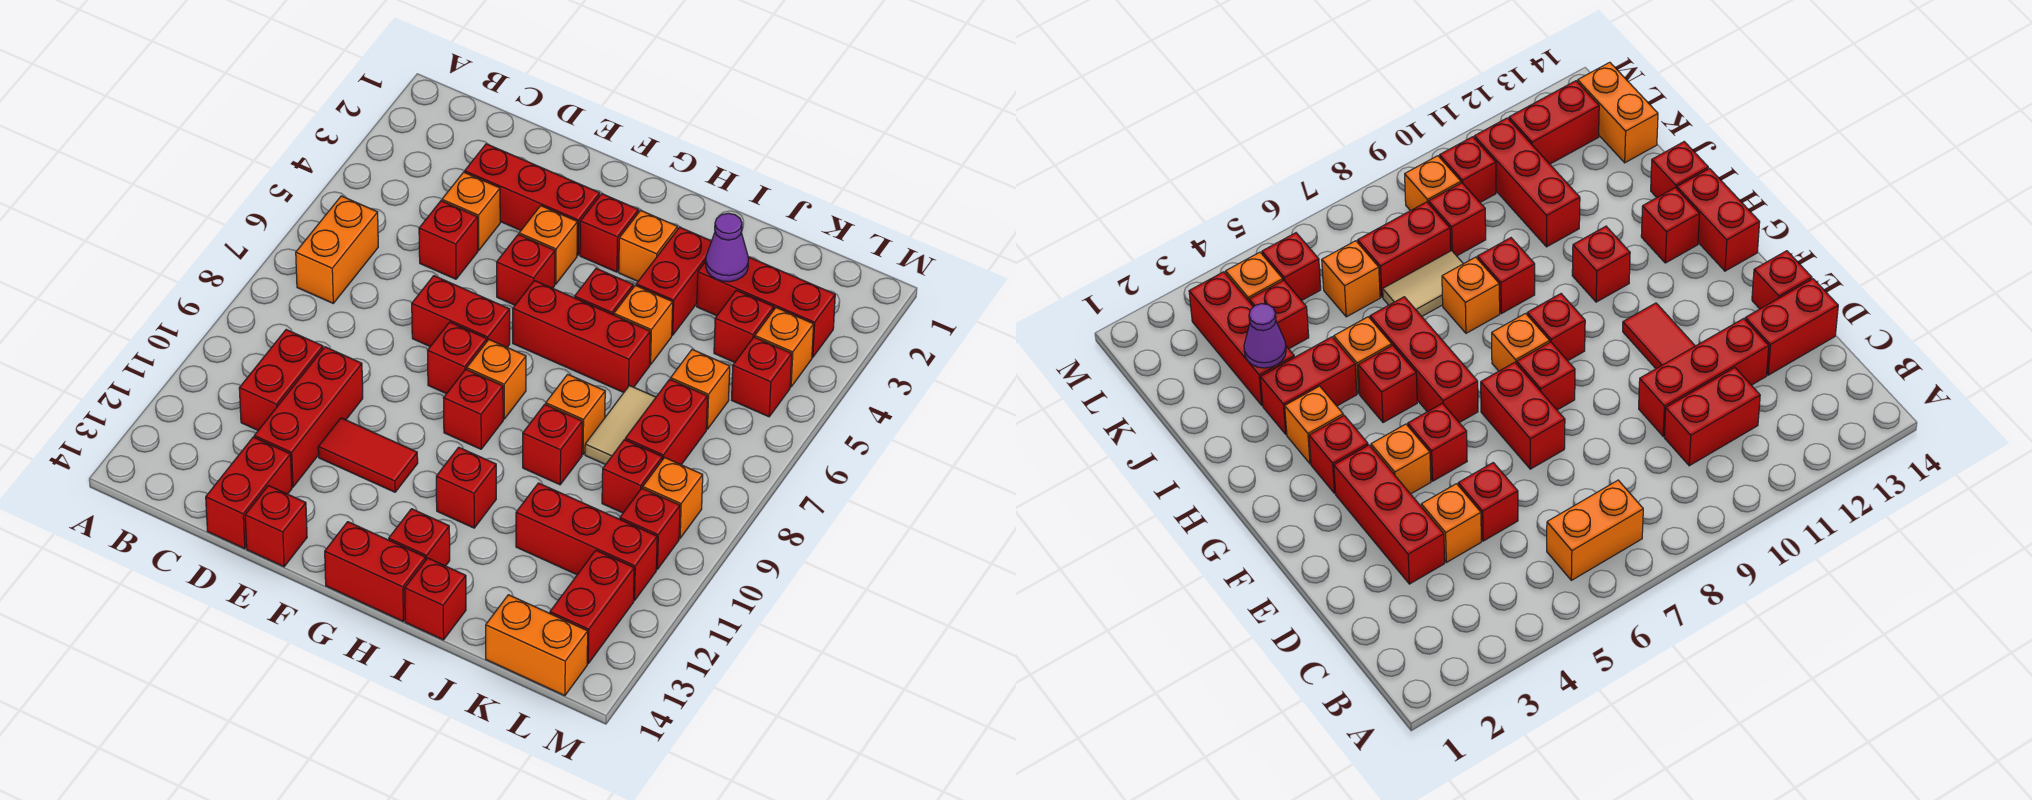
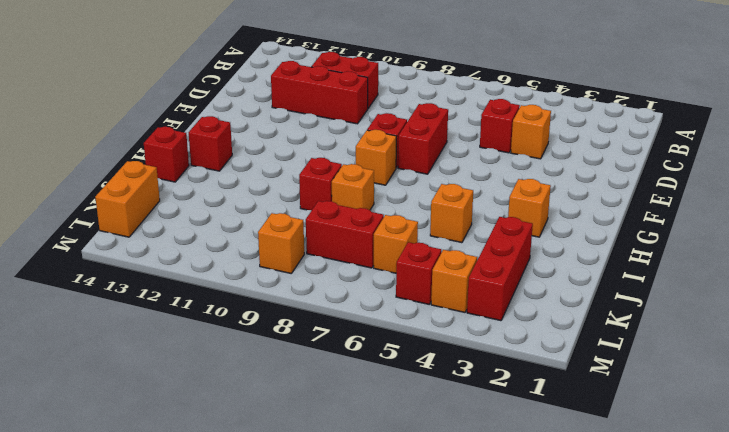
none -> orange 1x2 brick [296,196,378,303]
none -> red 1x3 brick [465,144,600,255]
none -> red 1x2 brick [206,437,292,549]
none -> red 1x2 tile [318,418,418,492]

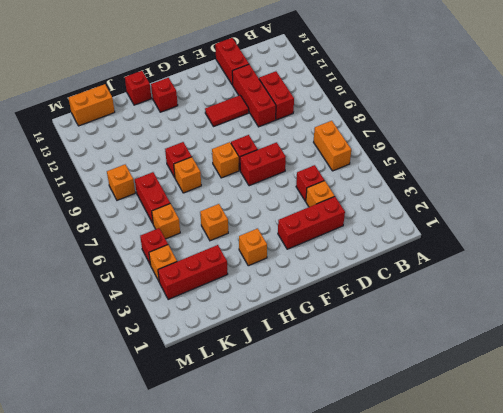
none -> red 1x1 brick [245,486,307,567]
none -> orange 1x1 brick [519,206,578,284]
none -> red 1x1 brick [497,234,555,305]
none -> red 1x1 brick [580,194,639,272]

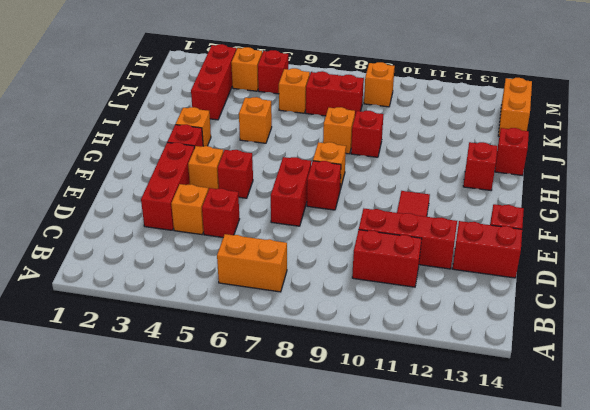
none -> red 1x3 brick [513,281,650,392]
none -> red 1x1 brick [444,369,503,449]
none -> red 1x2 brick [325,522,426,621]
none -> red 1x1 brick [575,268,633,315]

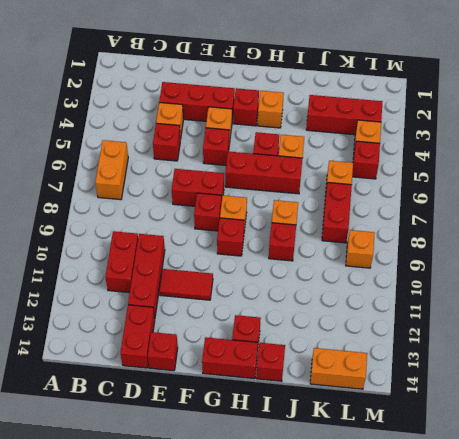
none -> red 1x1 brick [436,447,496,528]
none -> red 1x2 brick [636,227,711,335]
none -> tan 1x2 tile [585,386,656,465]
none -> red 1x3 brick [516,483,657,601]

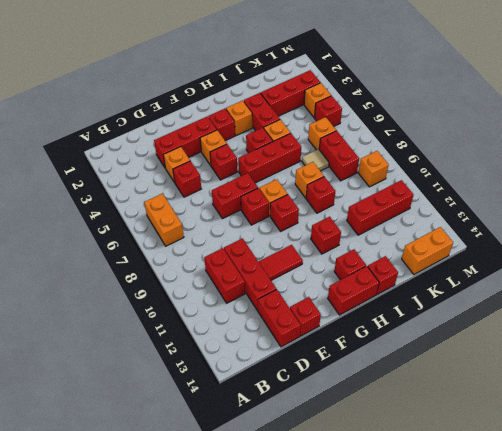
tan 1x1 tile [302,149,329,171] -> tan 1x2 tile [585,386,656,465]
none -> red 1x1 brick [714,290,774,362]
none -> red 1x1 brick [602,440,662,513]
none -> red 1x1 brick [620,488,680,569]
none -> red 1x2 brick [550,550,634,664]

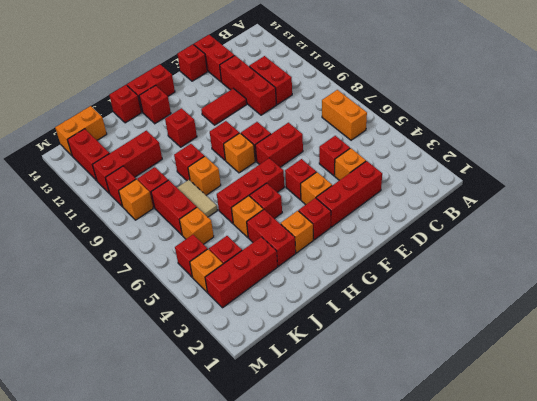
none -> purple 1x1 cone [706,213,749,282]

